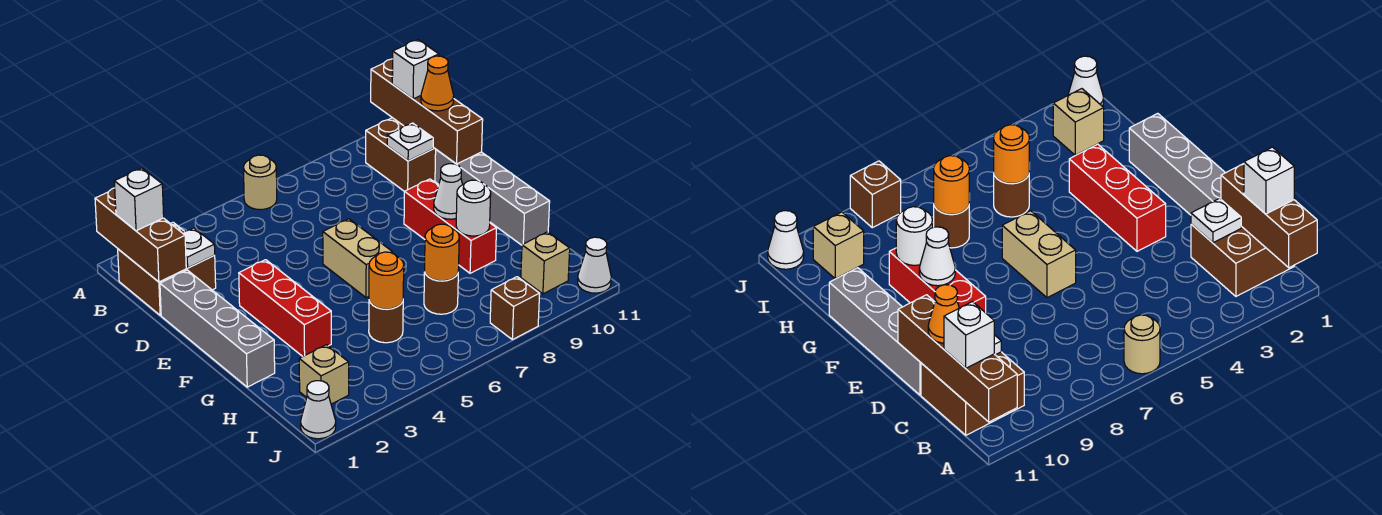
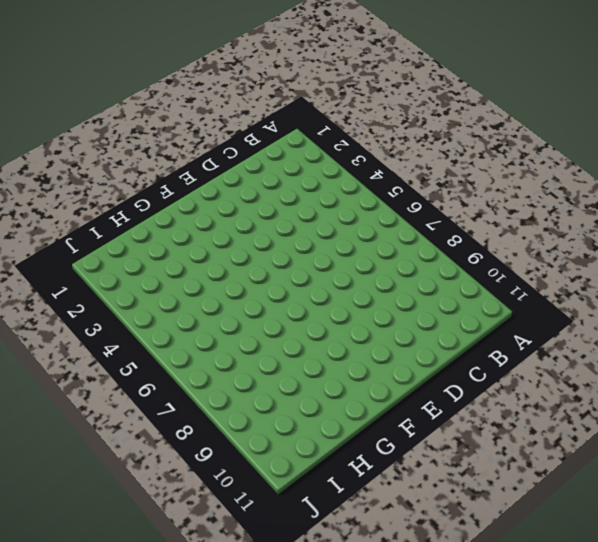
none -> tan 1x1 round brick [244,155,277,210]
none -> brown 2x2 brick [118,222,216,315]
none -> brown 2x2 brick [366,118,436,191]

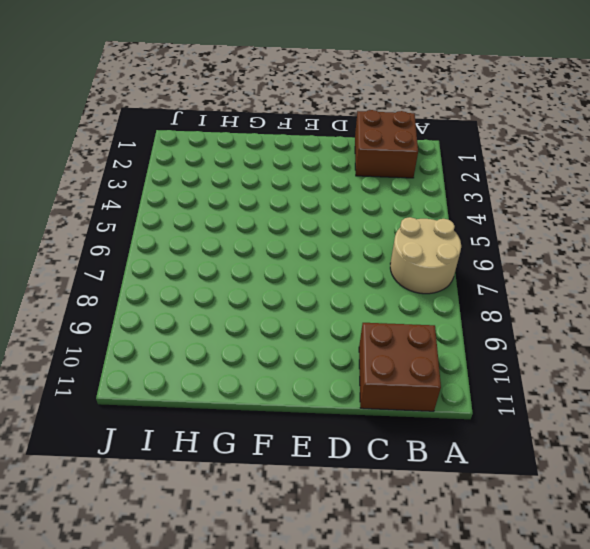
tan 2x2 round brick [390,217,461,294] -> tan 1x1 round brick [244,155,277,210]
none -> grey 1x4 brick [160,270,275,387]
none -> grey 1x4 brick [435,150,550,245]
none -> red 1x3 brick [239,260,331,356]

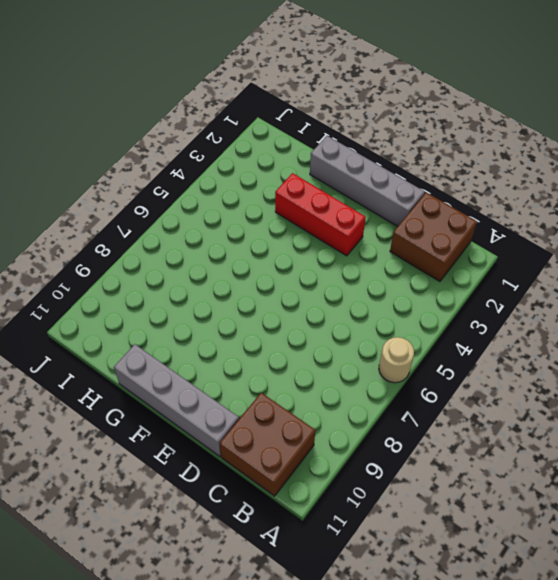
none -> tan 1x2 brick [323,219,392,298]
none -> red 1x3 brick [404,179,497,273]
none -> brown 1x1 round brick [369,301,403,343]

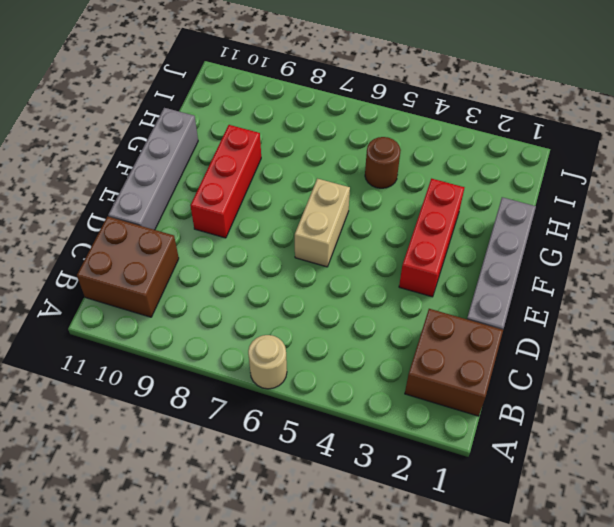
none -> brown 1x1 round brick [424,272,458,314]
none -> tan 1x1 brick [299,345,349,404]
none -> tan 1x1 brick [521,232,570,294]

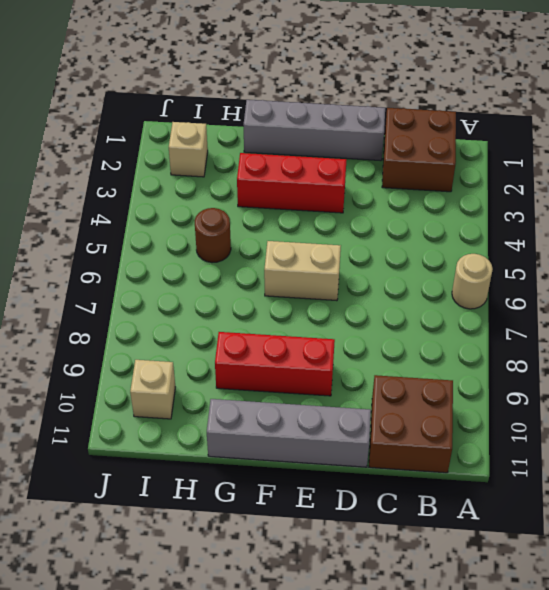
none -> brown 1x1 round brick [424,272,458,314]
none -> white 1x1 cone [301,381,336,439]
none -> brown 1x1 brick [490,277,540,340]

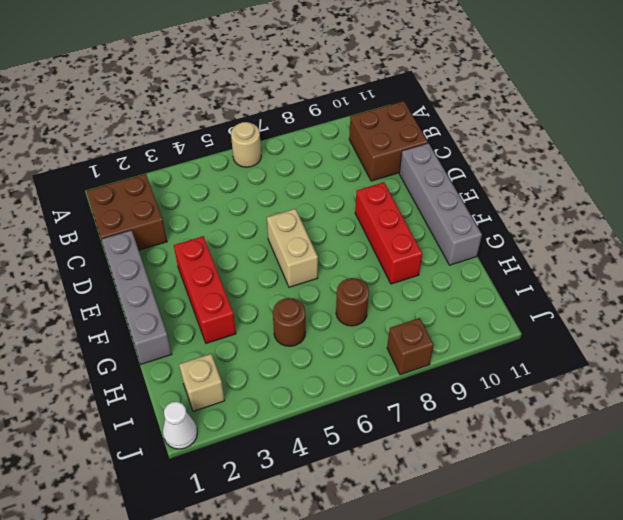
none -> tan 1x1 brick [521,232,570,294]
none -> white 1x1 cone [578,237,611,293]
none -> brown 1x3 brick [95,188,186,282]

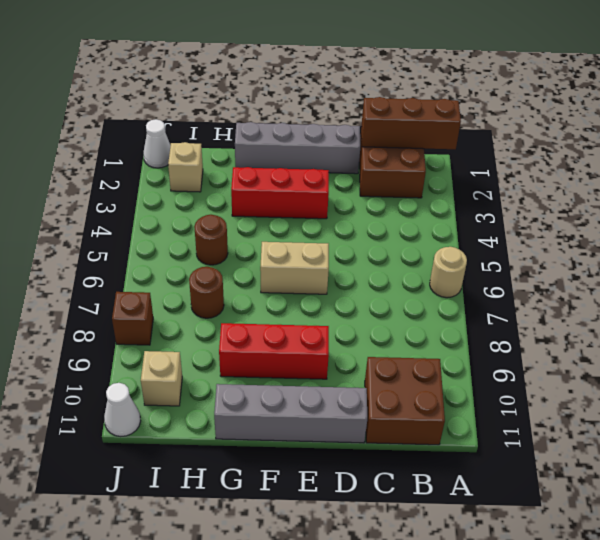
none -> brown 1x4 brick [371,59,483,164]
none -> white 1x1 plate [183,228,215,268]
none -> white 1x1 plate [387,123,433,161]

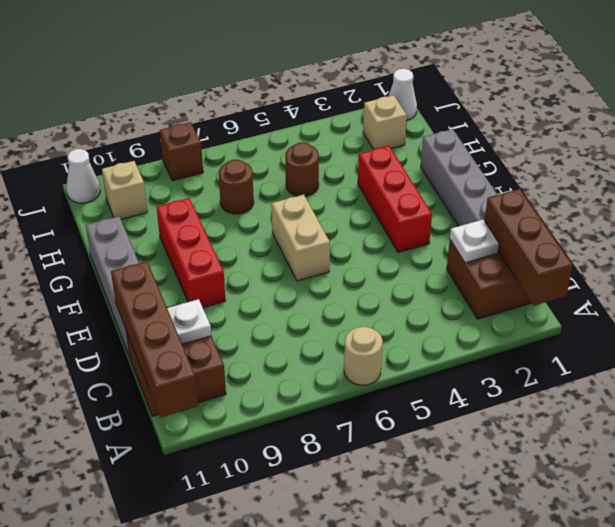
none -> white 1x1 cone [434,164,463,219]
none -> white 1x1 round brick [456,180,491,236]
none -> orange 1x1 round brick [369,252,404,309]

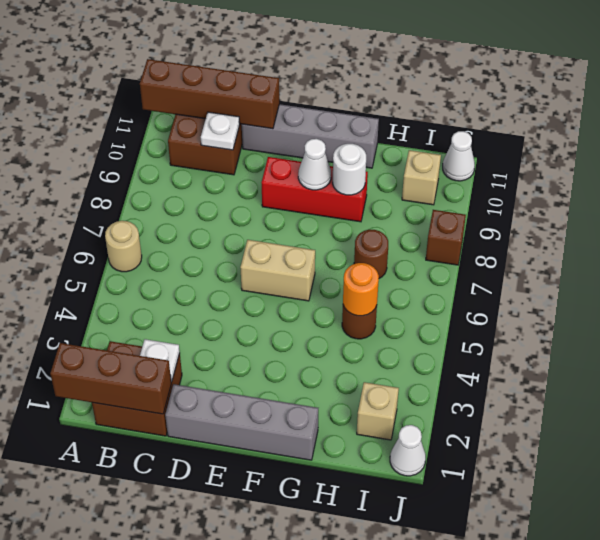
none -> red 1x3 brick [239,260,331,356]
none -> orange 1x1 round brick [425,224,459,281]
none -> white 1x1 brick [114,168,164,231]

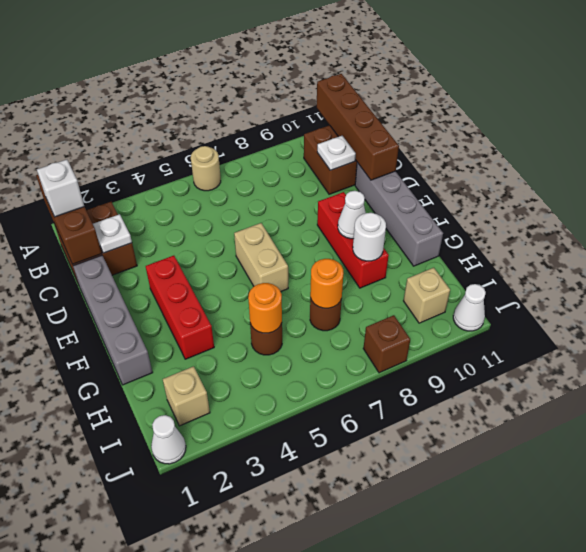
none -> white 1x1 brick [392,40,439,99]
none -> orange 1x1 cone [421,56,454,111]

